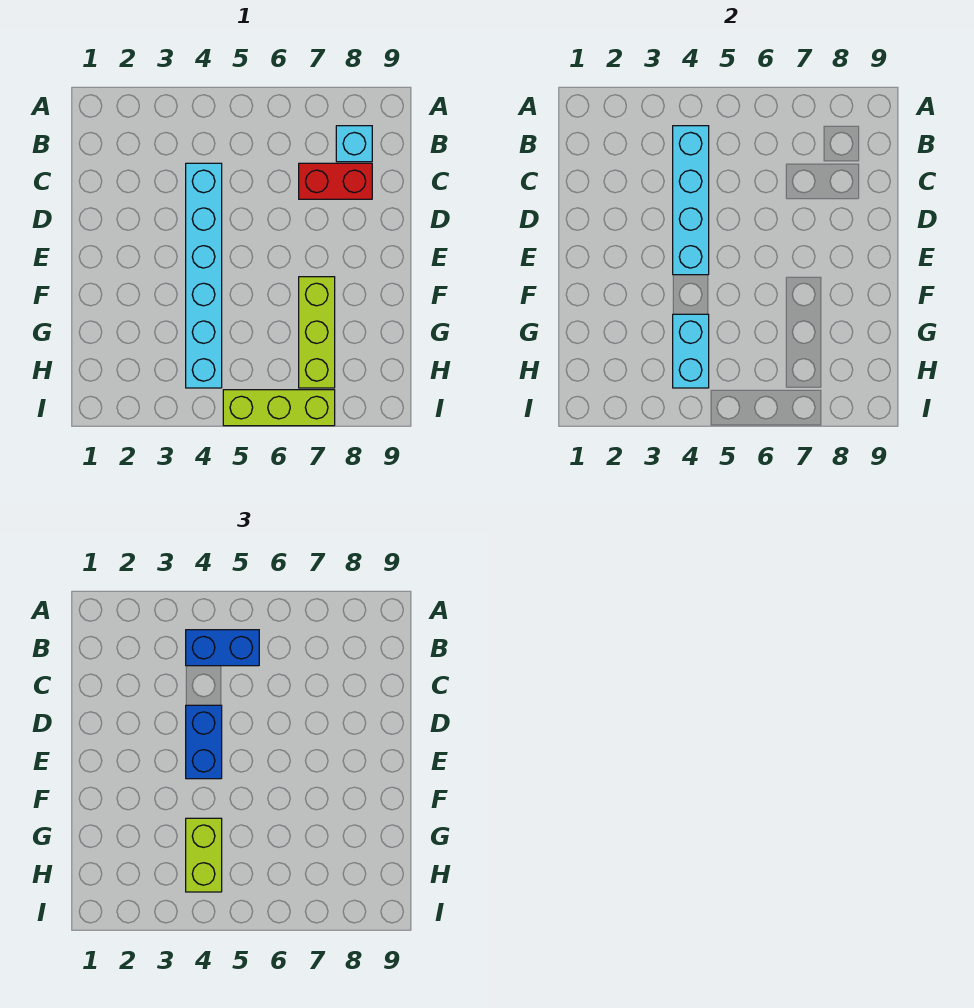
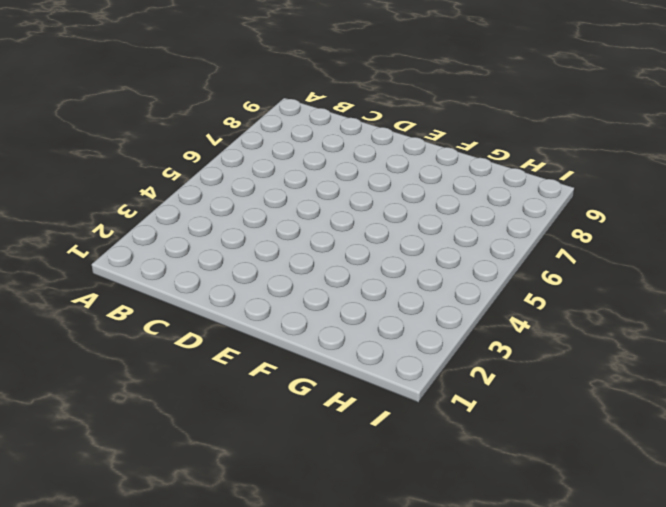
none -> cyan 1x1 brick [336,126,372,162]
none -> cyan 1x6 brick [186,163,222,388]

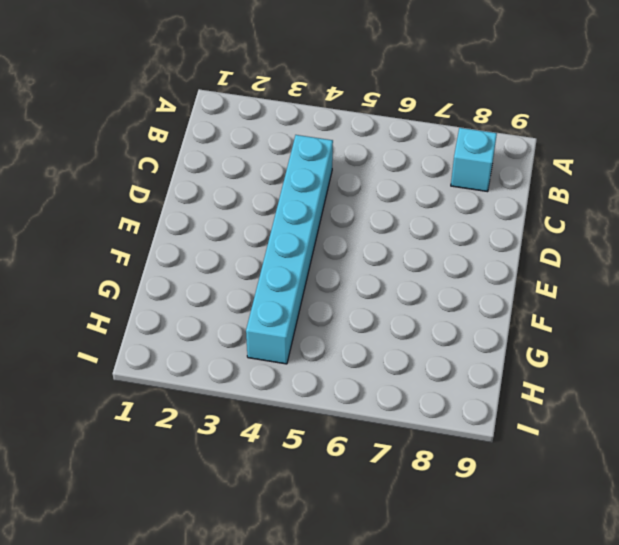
none -> red 1x2 brick [299,163,372,199]
none -> lime 1x3 brick [299,277,335,388]

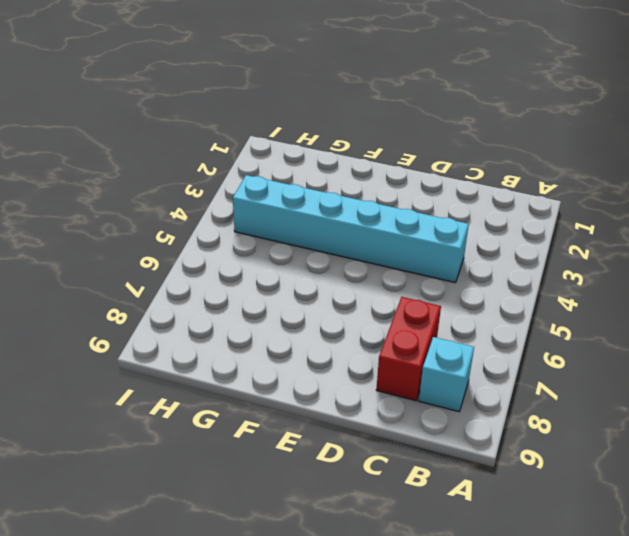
none -> lime 1x3 brick [299,277,335,388]
none -> lime 1x3 brick [223,390,335,426]

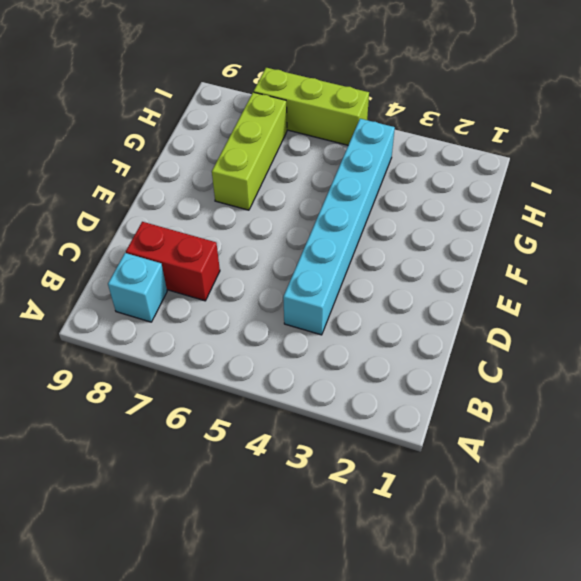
none -> cyan 1x4 brick [673,126,709,275]
none -> cyan 1x2 brick [673,314,709,388]

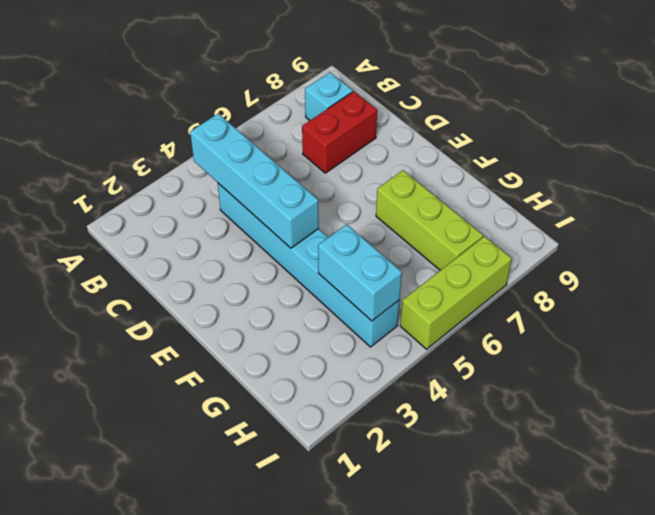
none -> blue 1x2 brick [186,630,259,666]
none -> blue 1x2 brick [186,705,222,779]

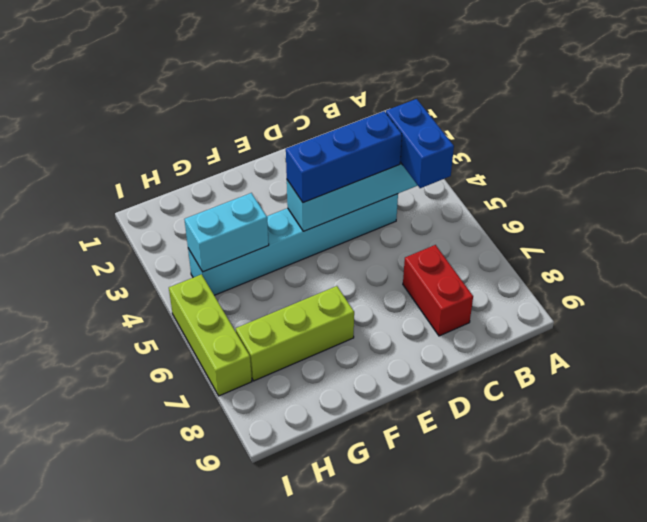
blue 1x3 brick [286,111,402,203] -> blue 1x2 brick [186,705,222,779]
none -> cyan 1x1 brick [336,126,372,162]
none -> lime 1x2 brick [186,818,222,892]

